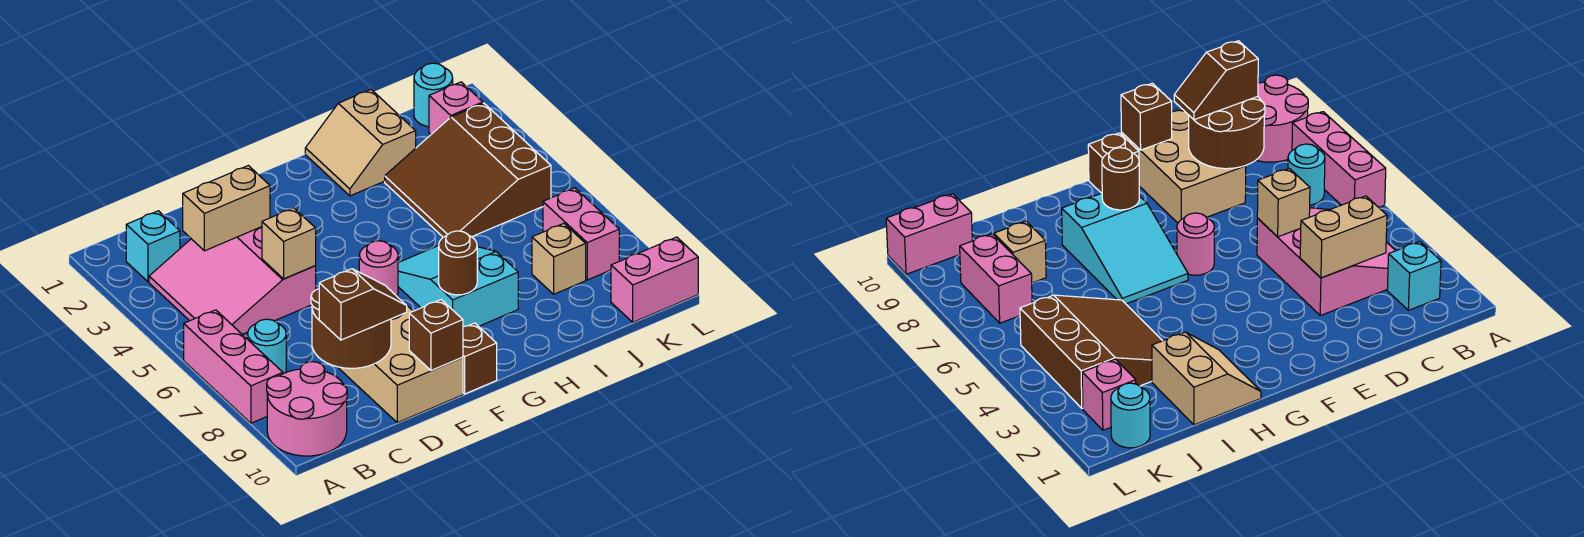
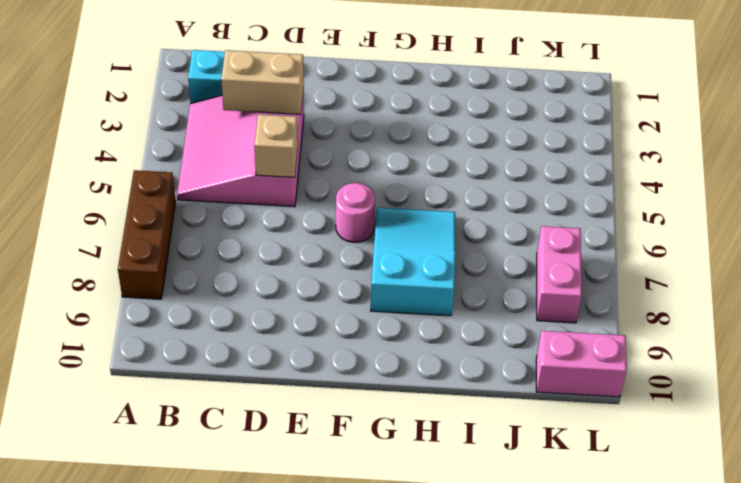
brown 1x3 brick [118,170,176,299] -> pink 1x3 brick [184,310,283,423]
none -> pink 2x2 round brick [267,362,347,456]
none -> cyan 1x1 round brick [248,319,286,374]
none -> tan 2x3 brick [338,296,463,423]

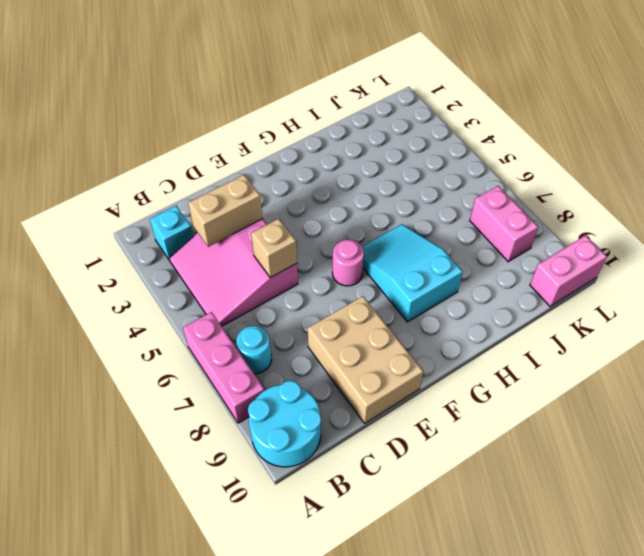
cyan 2x2 round brick [248,381,321,467] -> pink 2x2 round brick [267,362,347,456]
none -> brown 1x1 brick [463,323,497,394]
none -> tan 2x2 slope [305,90,416,196]
none -> brown 3x3 slope [385,103,551,237]

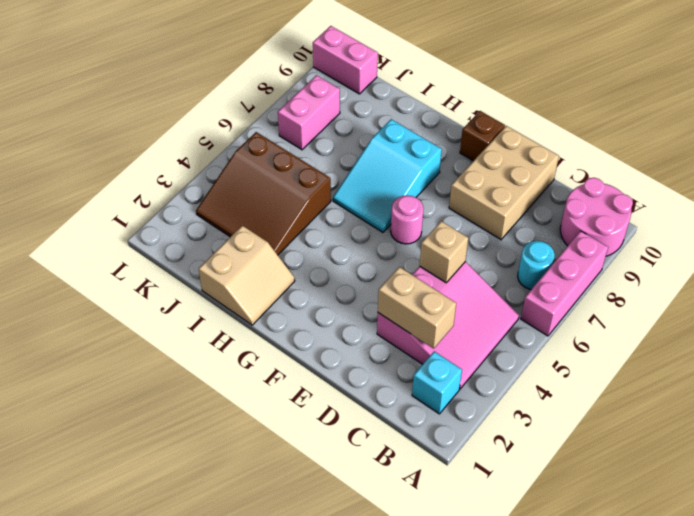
brown 3x3 slope [196,132,331,255] -> brown 3x3 slope turned to [385,103,551,237]
none -> tan 1x1 brick [532,223,586,294]
none -> cyan 1x1 round brick [414,63,453,127]
none -> pink 1x1 brick [429,82,483,134]

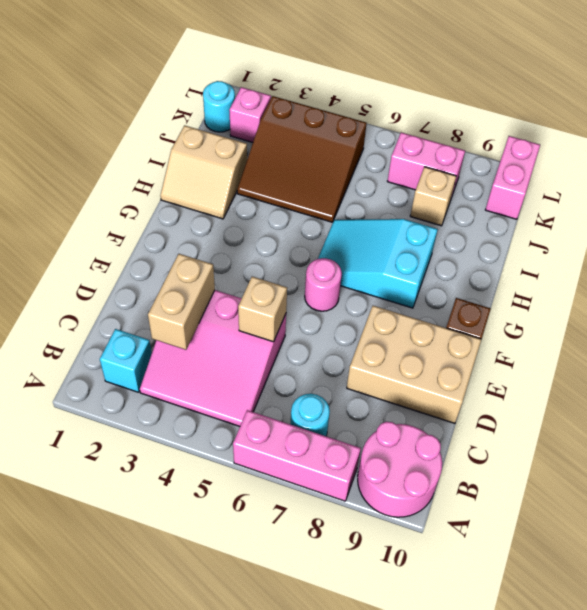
none -> brown 2x2 round brick [311,289,391,368]
none -> brown 1x1 brick [409,300,463,371]
none -> brown 1x1 round brick [439,231,477,295]

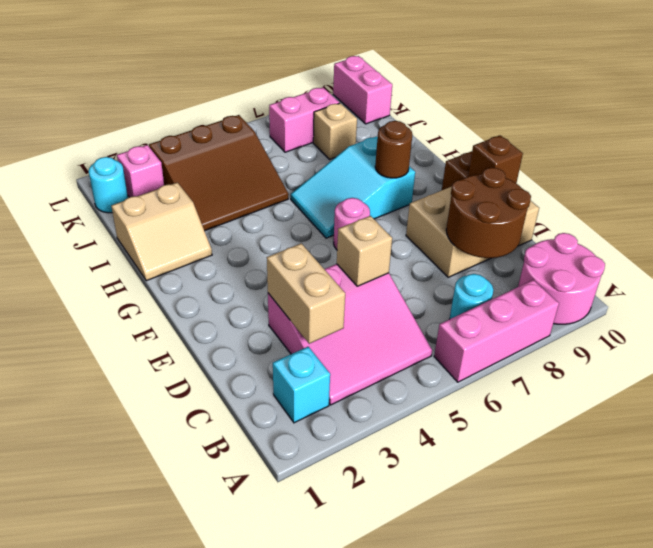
none -> brown 1x2 slope [319,269,407,340]

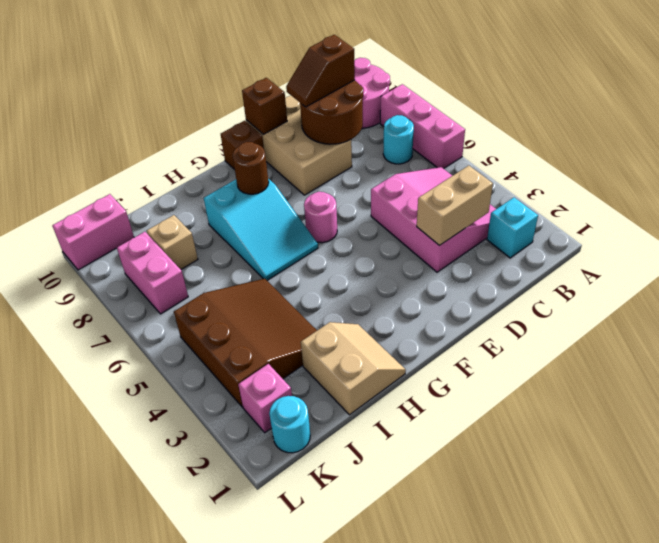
none -> tan 1x1 brick [262,208,316,279]

